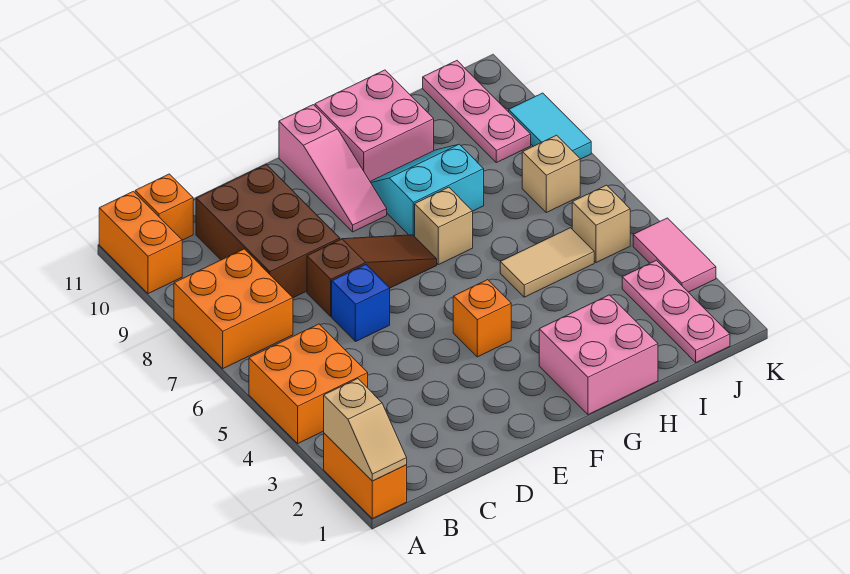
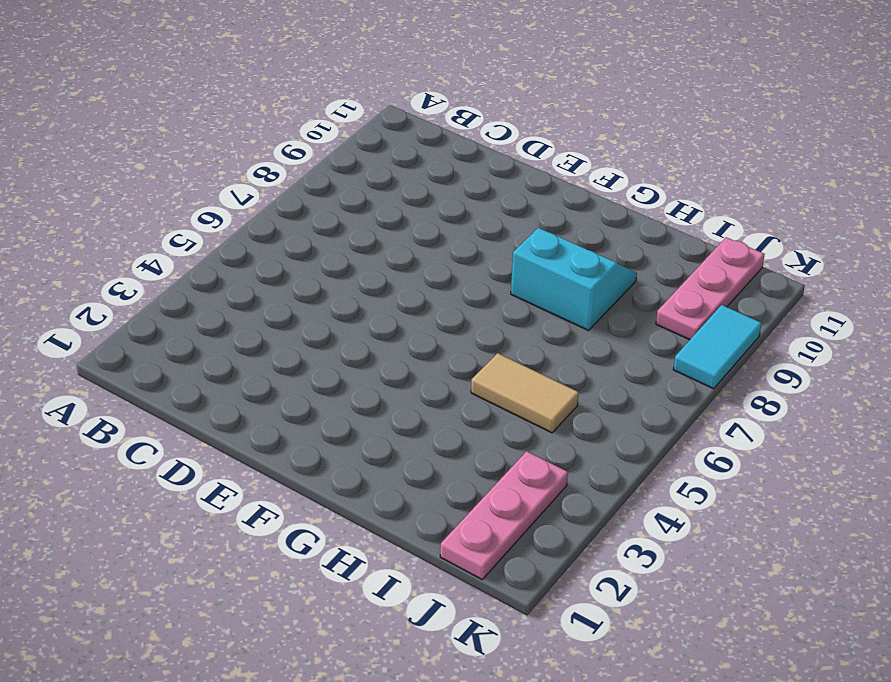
none -> orange 1x2 brick [324,433,407,519]
none -> orange 2x2 brick [249,324,368,443]
none -> orange 2x2 brick [174,249,293,368]

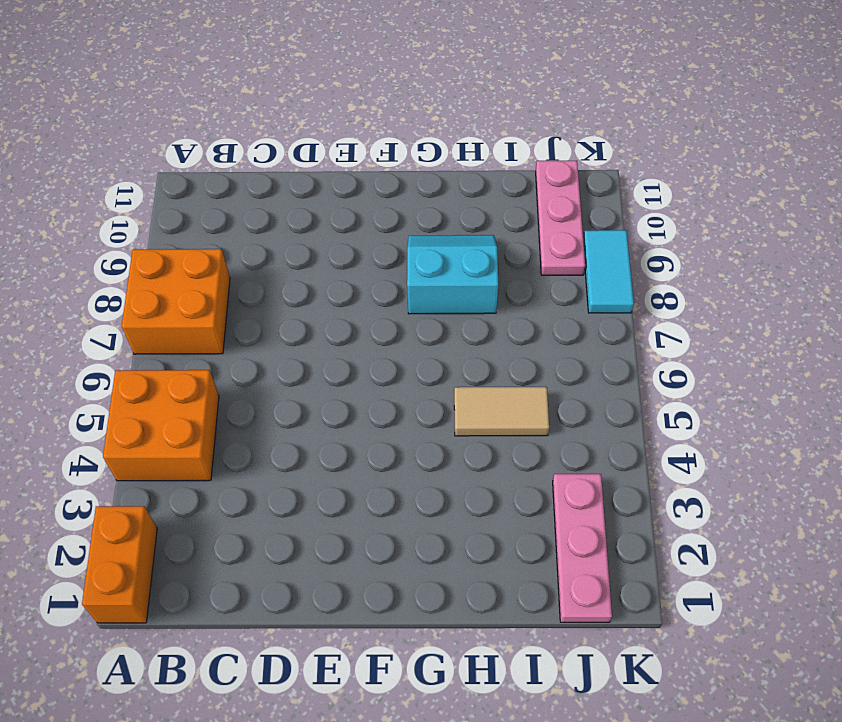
none -> orange 1x2 brick [99,191,182,294]
none -> orange 1x1 brick [135,174,193,240]
none -> brown 2x3 brick [196,164,340,298]

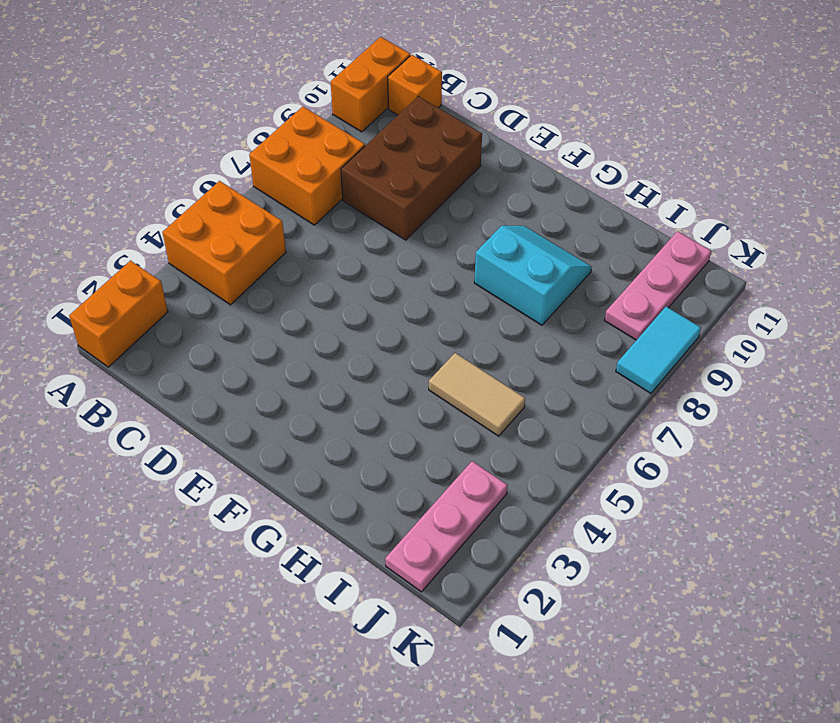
none -> blue 1x1 brick [332,264,390,342]
none -> brown 1x3 slope [307,235,437,316]
none -> orange 1x1 brick [453,280,511,357]

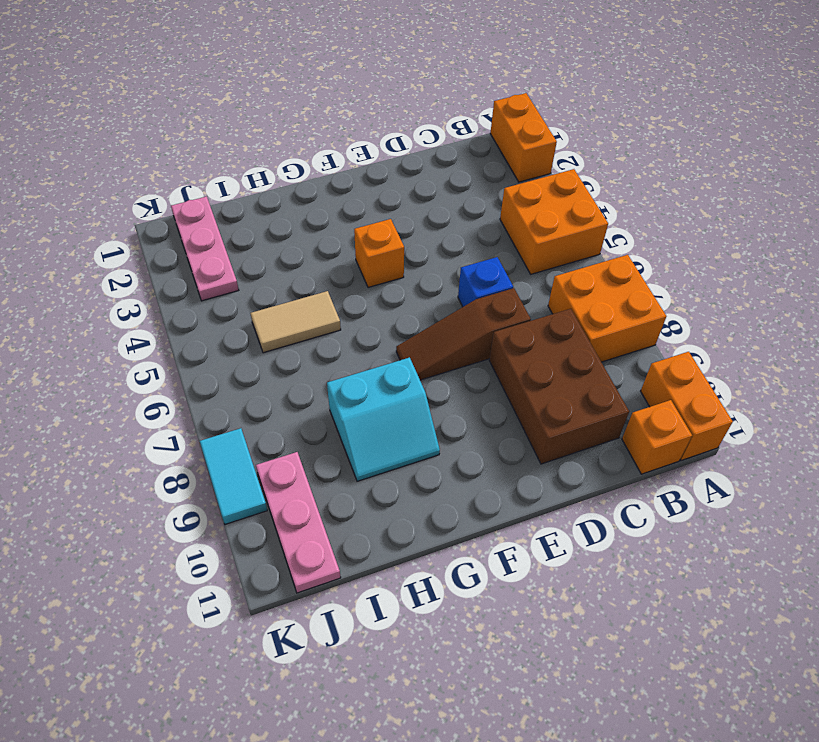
none -> pink 1x3 slope [279,105,387,232]
none -> pink 2x2 brick [539,295,658,415]
none -> tan 1x1 brick [415,187,473,265]

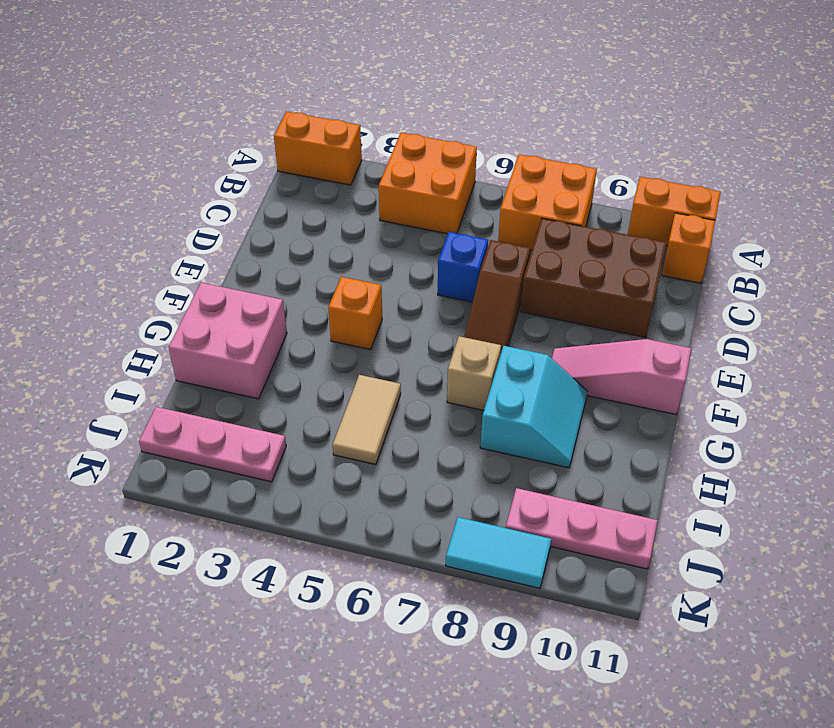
none -> pink 2x2 brick [315,70,434,181]
none -> tan 1x1 brick [572,185,630,263]
none -> tan 1x1 brick [522,135,580,212]

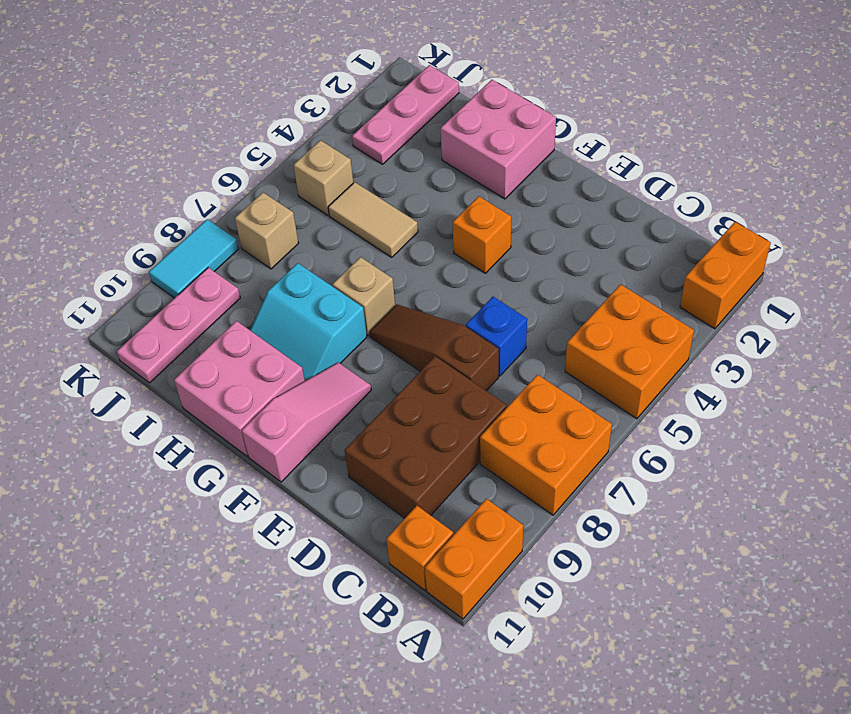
none -> pink 1x2 tile [633,218,716,292]
none -> tan 1x2 slope [324,379,407,481]

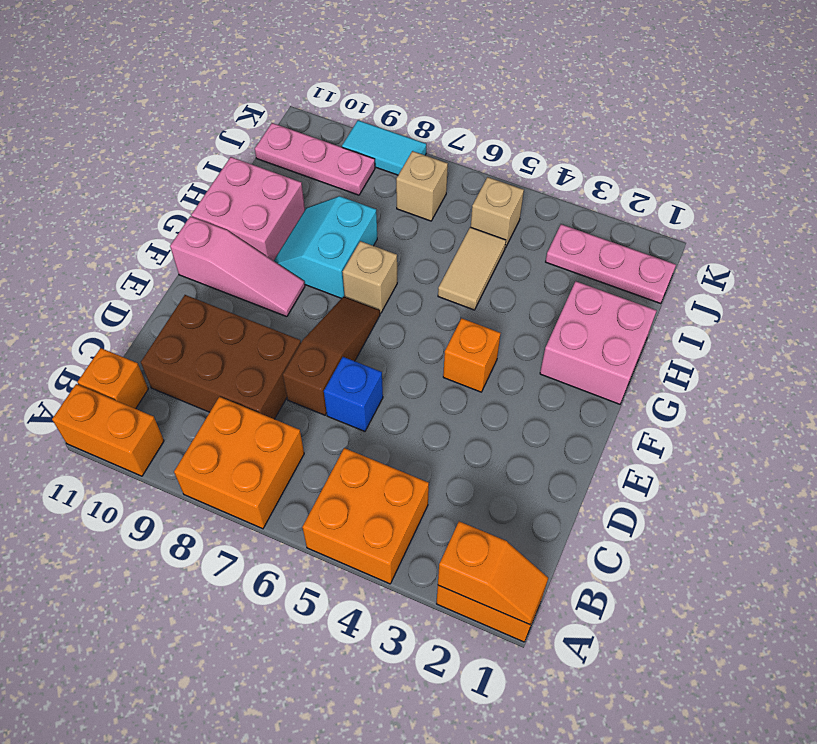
orange 1x2 slope [438,521,548,625] -> tan 1x2 slope [324,379,407,481]
none -> pink 1x2 tile [633,218,716,292]

